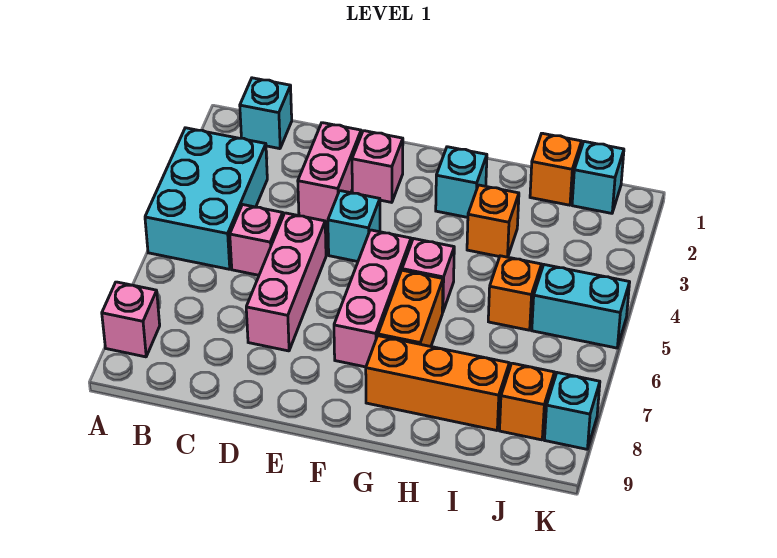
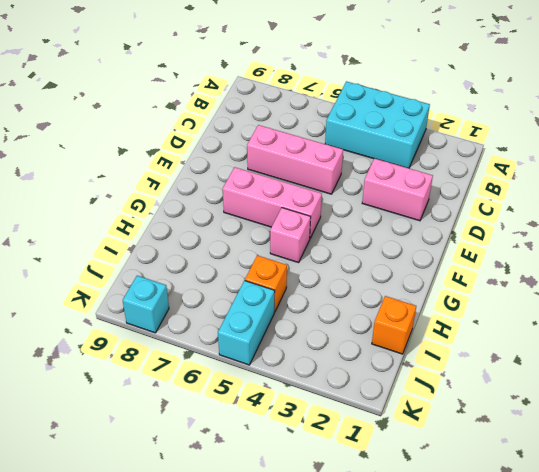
none -> pink 1x1 brick [102,282,160,357]
none -> cyan 1x1 brick [240,78,292,149]
none -> pink 1x1 brick [230,205,283,275]

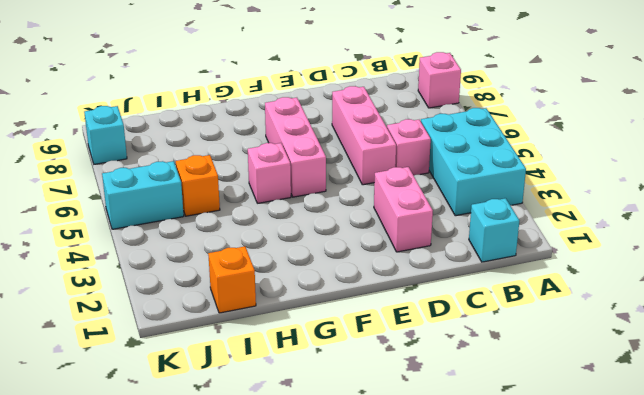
none -> pink 1x1 brick [352,131,403,202]
none -> cyan 1x1 brick [328,191,380,262]
none -> cyan 1x1 brick [436,147,487,217]

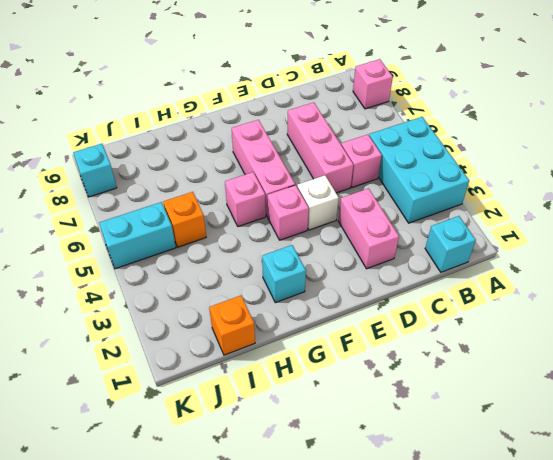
white 1x1 brick [297,175,339,230] -> cyan 1x1 brick [328,191,380,262]
pink 1x1 brick [267,185,309,240] -> pink 1x1 brick moved to [352,131,403,202]
none -> orange 1x2 brick [378,270,443,346]
none -> orange 1x3 brick [366,336,509,430]
none -> orange 1x1 brick [467,185,519,257]

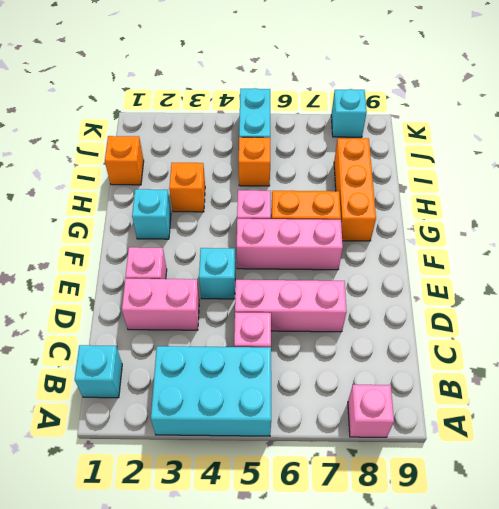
none -> cyan 1x1 brick [572,141,624,213]
none -> orange 1x1 brick [500,363,555,440]

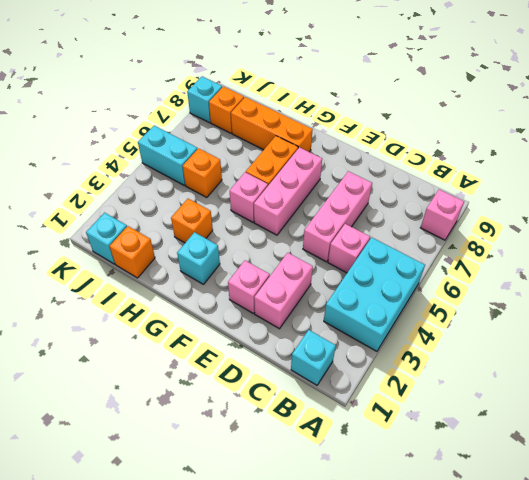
none -> cyan 1x1 brick [328,191,380,262]

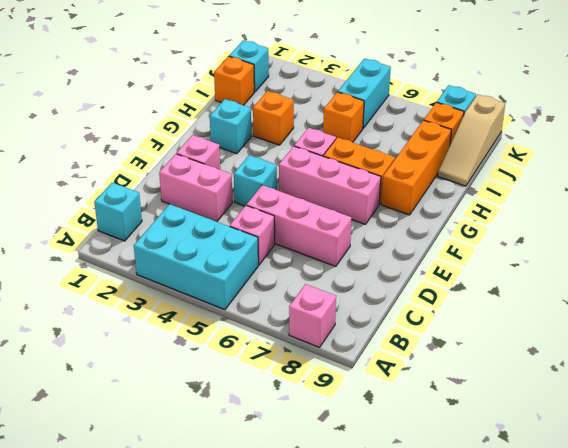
tan 1x3 slope [438,94,505,186] -> none

